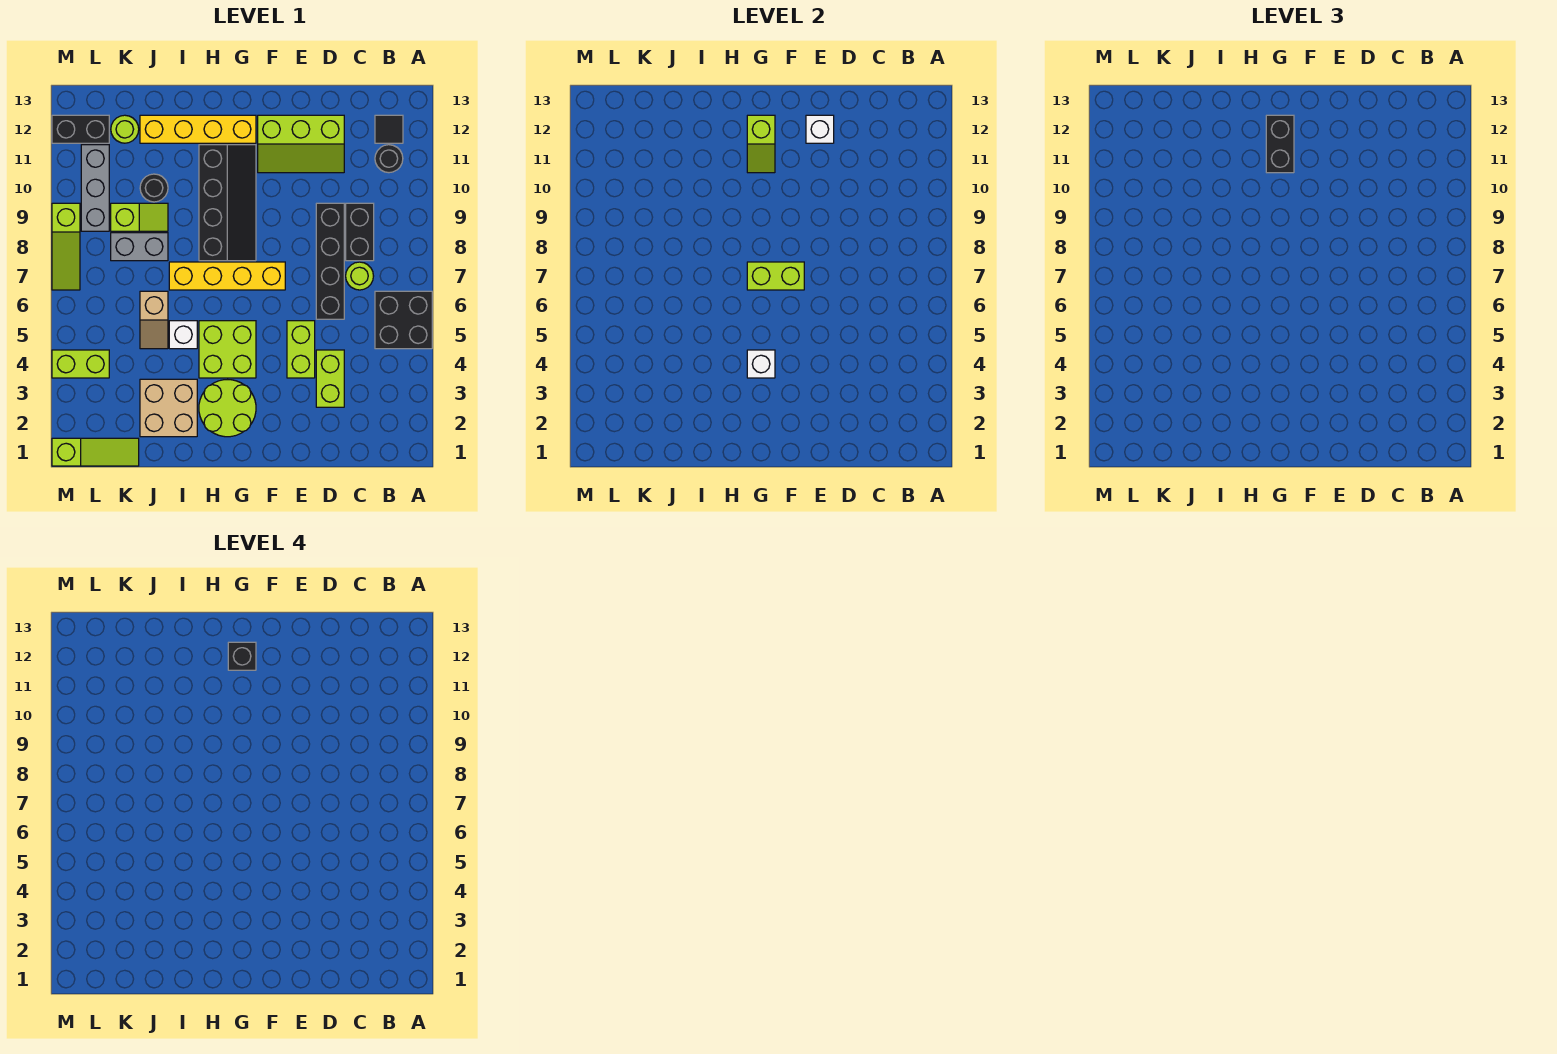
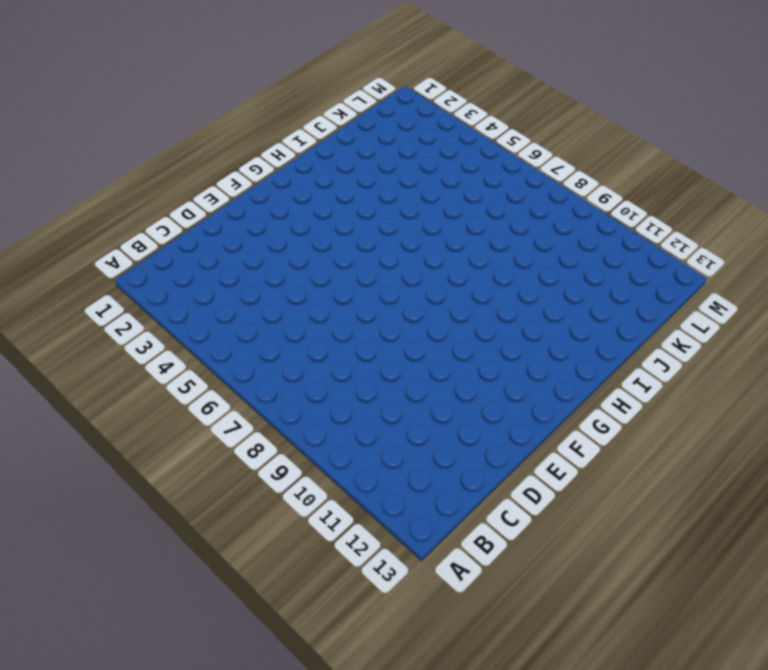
none -> black 2x2 brick [375,291,432,349]
none -> black 1x1 round brick [375,145,403,173]
none -> black 1x1 tile [375,115,403,143]
none -> lime 1x1 round brick [346,262,373,290]

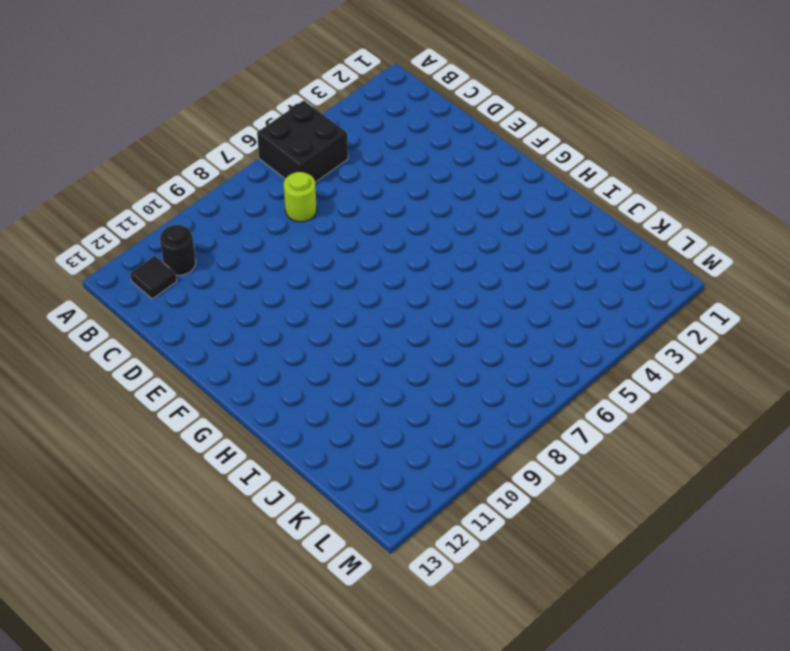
none -> black 1x2 brick [346,203,374,261]
none -> lime 1x2 brick [316,350,344,407]
none -> black 1x4 brick [316,203,344,319]
none -> lime 2x3 slope [258,115,344,173]

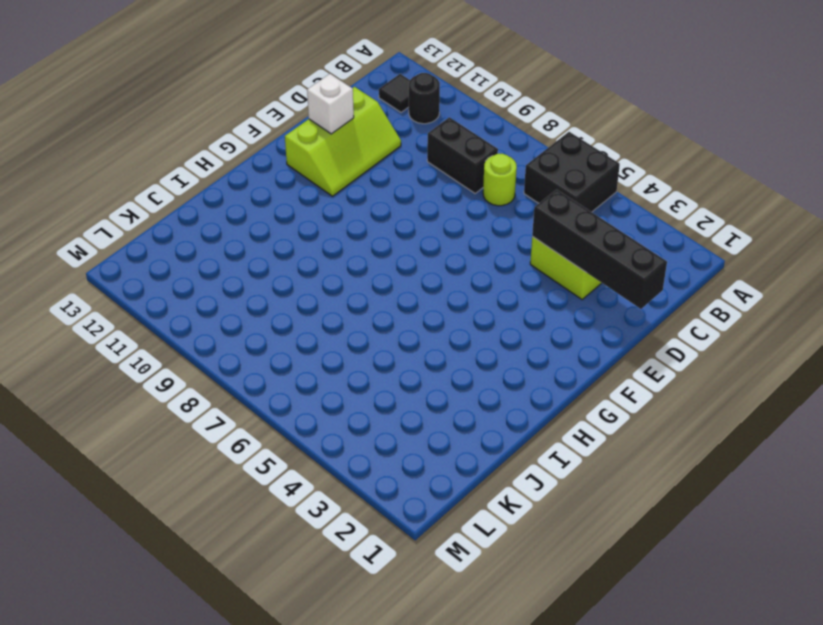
black 1x4 brick [532,189,667,309] -> black 1x4 brick moved to [316,203,344,319]
none -> lime 1x2 brick [287,321,315,378]
none -> yellow 1x4 brick [169,262,285,290]
none -> lime 2x2 round brick [199,380,256,437]
none -> lime 2x2 brick [199,321,256,378]

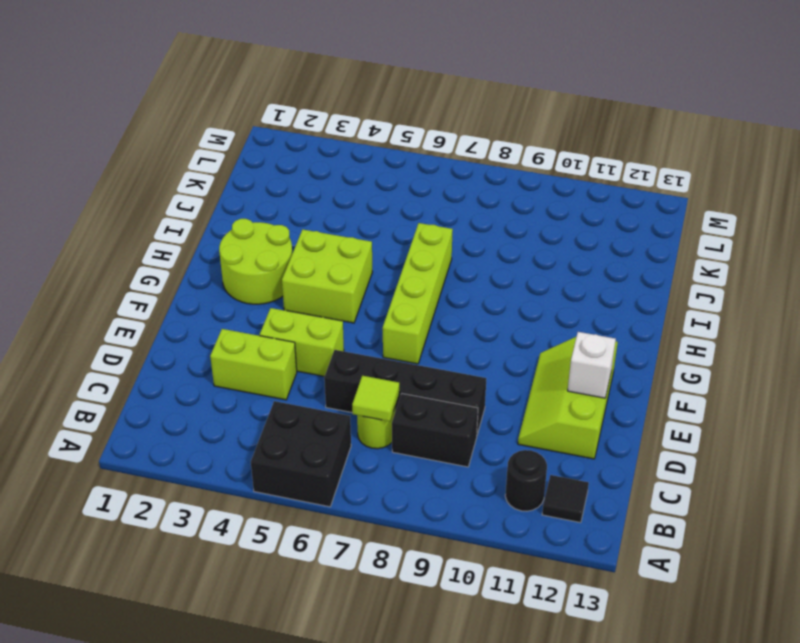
lime 1x1 tile [352,376,399,421] -> none
lime 1x4 brick [383,223,453,364] -> yellow 1x4 brick [169,262,285,290]
none -> black 2x4 slope [199,145,256,261]
none -> yellow 1x4 brick [140,115,256,143]
none -> tan 2x2 brick [140,379,197,437]
none -> white 1x1 brick [169,321,197,349]

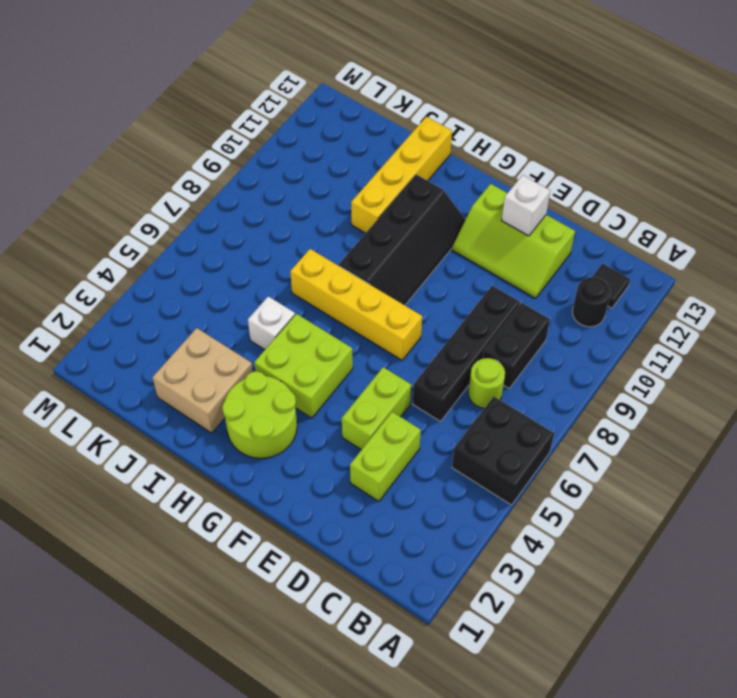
yellow 1x4 brick [351,117,452,233] -> yellow 1x4 brick turned to [140,115,256,143]
none -> tan 1x2 slope [140,291,168,349]
none -> grey 1x2 brick [111,233,168,261]
none -> lime 1x2 slope [111,203,168,231]
none -> black 1x1 round brick [140,174,168,202]

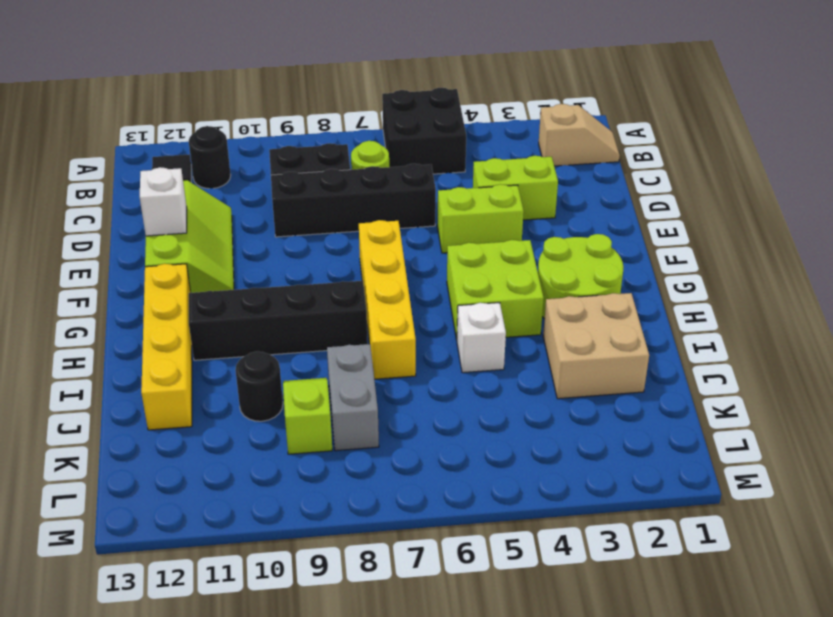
tan 1x2 slope [539,104,620,166] -> tan 1x2 slope moved to [140,291,168,349]
none -> lime 1x3 slope [52,438,139,466]
none -> lime 1x1 round brick [111,115,139,143]
none -> lime 1x2 brick [52,350,109,378]
none -> grey 1x3 brick [81,145,109,231]

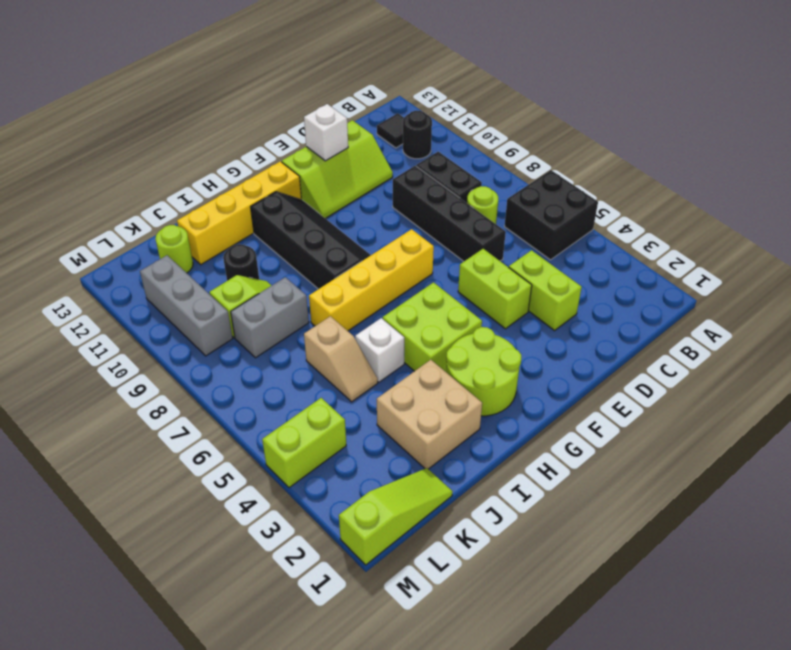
none -> black 1x2 brick [52,115,109,143]
none -> lime 1x3 slope [52,203,80,290]
none -> lime 1x2 brick [747,262,804,290]
none -> white 1x1 brick [747,350,775,378]

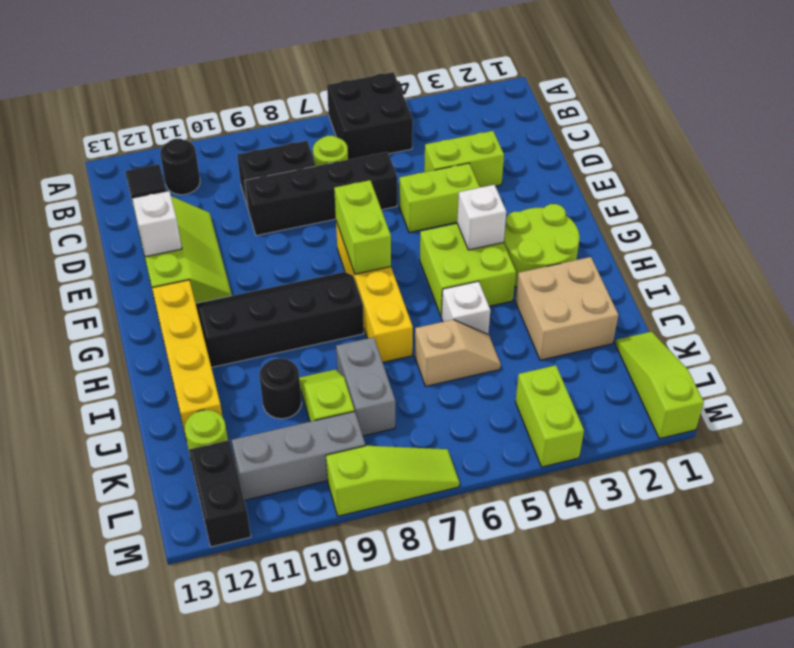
none -> lime 1x2 slope [747,115,775,173]
none -> black 1x2 brick [1266,115,1294,173]
none -> black 1x1 brick [228,642,256,670]

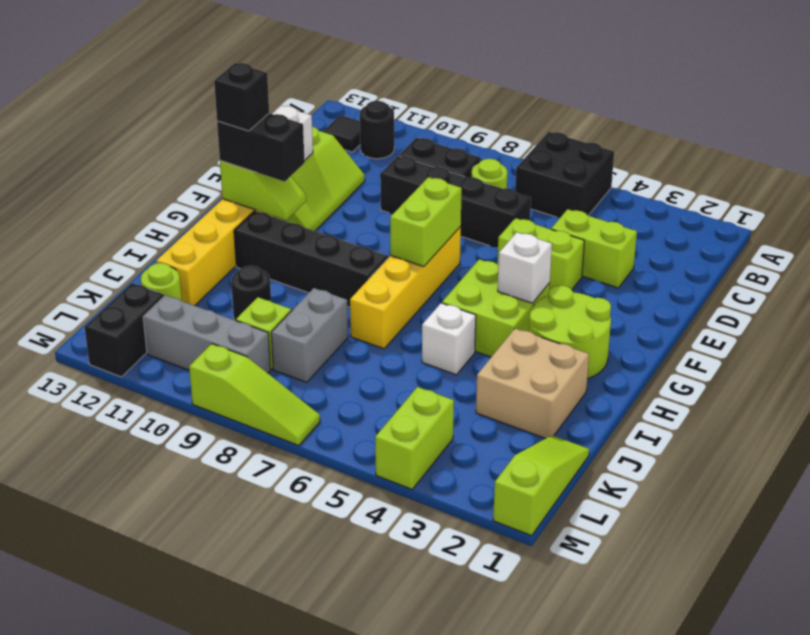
none -> tan 1x2 slope [140,291,168,349]

